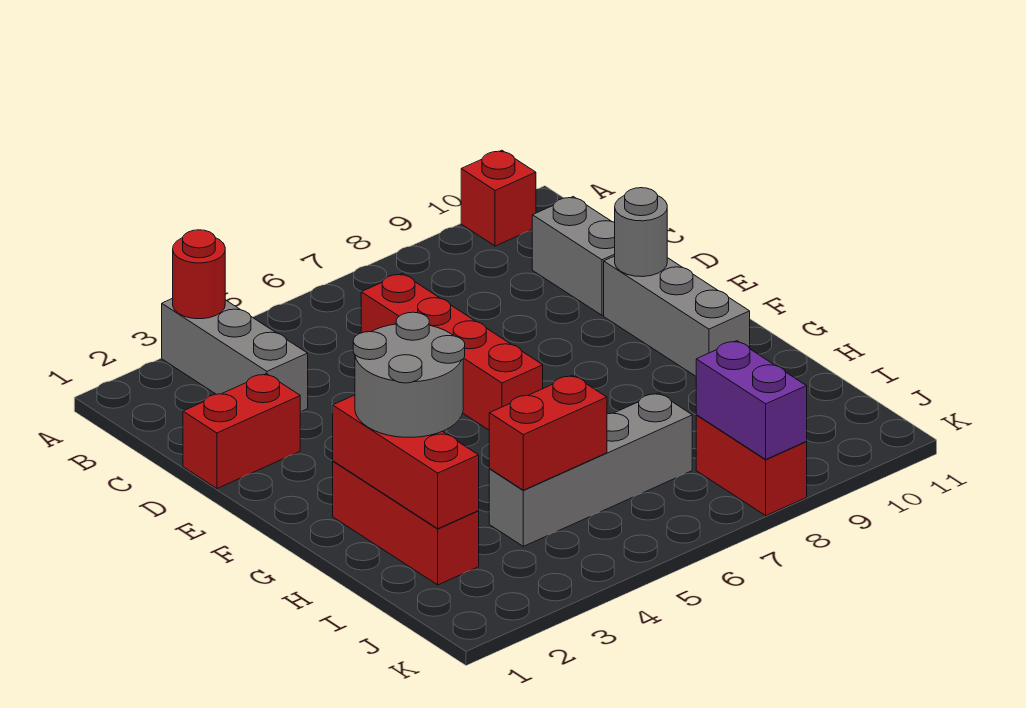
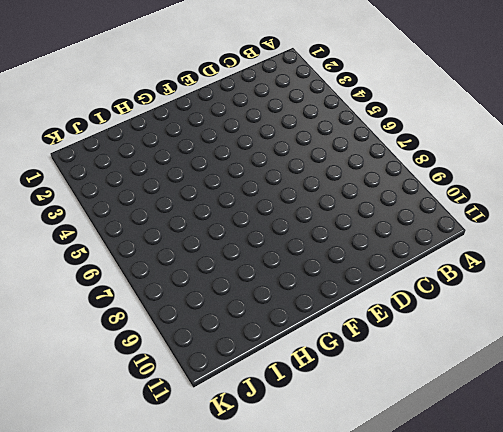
none -> grey 1x3 brick [162,298,308,412]
none -> red 1x1 brick [461,150,536,246]
none -> red 1x4 brick [361,274,543,430]

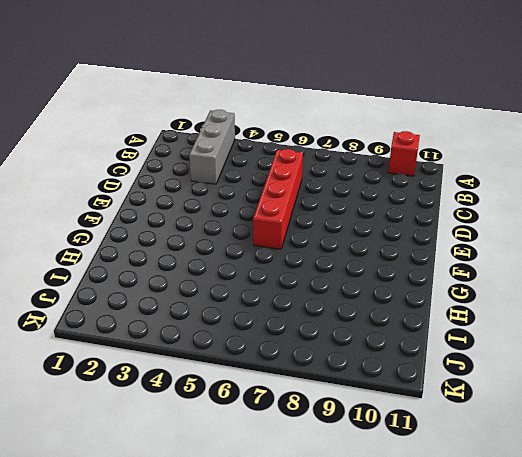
none -> grey 1x2 brick [532,197,615,315]
none -> red 1x2 brick [183,374,300,489]
none -> grey 1x3 brick [604,256,750,376]

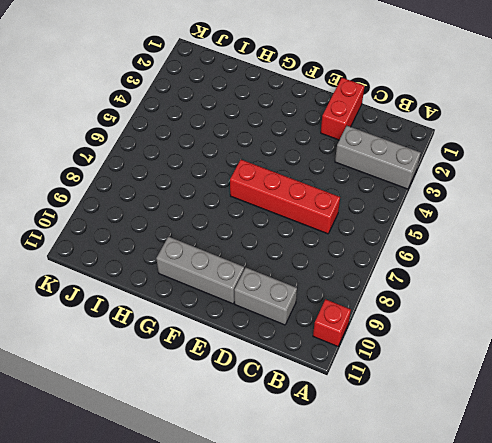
none -> red 1x3 brick [333,461,479,585]
none -> grey 1x4 brick [489,393,692,546]
none -> red 1x2 brick [696,415,807,516]

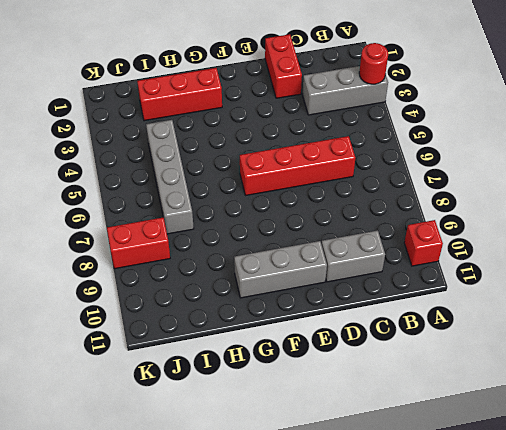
none -> grey 1x1 round brick [615,188,667,277]
none -> red 1x3 brick [333,395,479,529]
none -> red 1x2 brick [489,375,607,490]

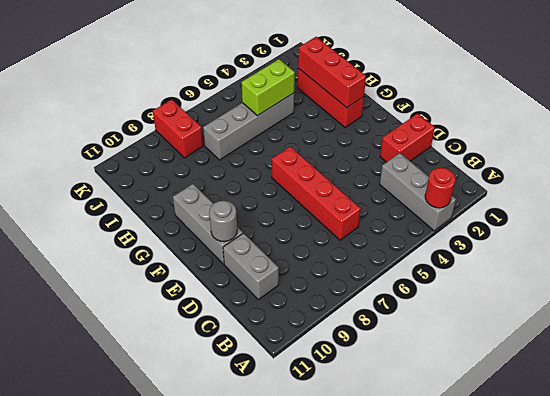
lime 1x2 brick [242,59,295,116] -> red 1x2 brick [489,375,607,490]
none -> red 1x1 brick [461,150,536,246]
none -> purple 1x2 brick [696,341,807,459]
none -> grey 2x2 round brick [353,312,465,437]

